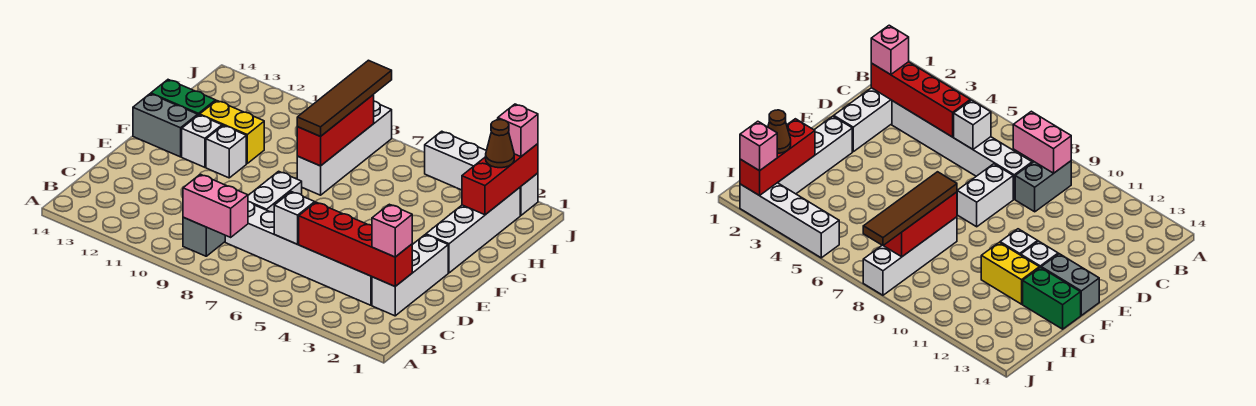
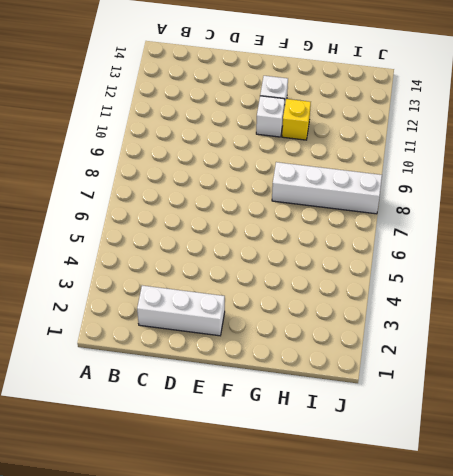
yellow 1x1 brick [282,99,311,140] -> yellow 1x2 brick [200,101,264,163]
none -> grey 1x2 brick [183,217,225,256]
none -> white 1x6 brick [225,202,372,305]
none -> white 1x2 brick [248,171,302,212]

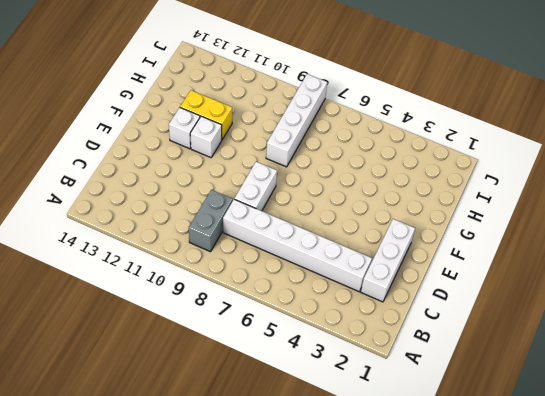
none -> white 1x4 brick [426,188,520,273]
none -> grey 1x2 brick [133,94,198,157]
none -> green 1x2 brick [151,80,216,115]

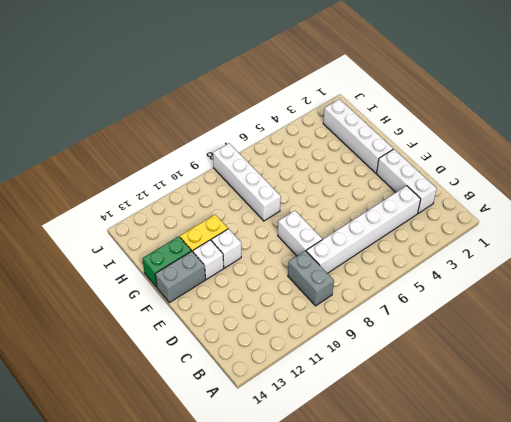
none -> white 1x4 brick [425,131,538,215]
none -> pink 1x2 brick [183,174,248,237]
none -> red 1x4 brick [299,202,412,286]

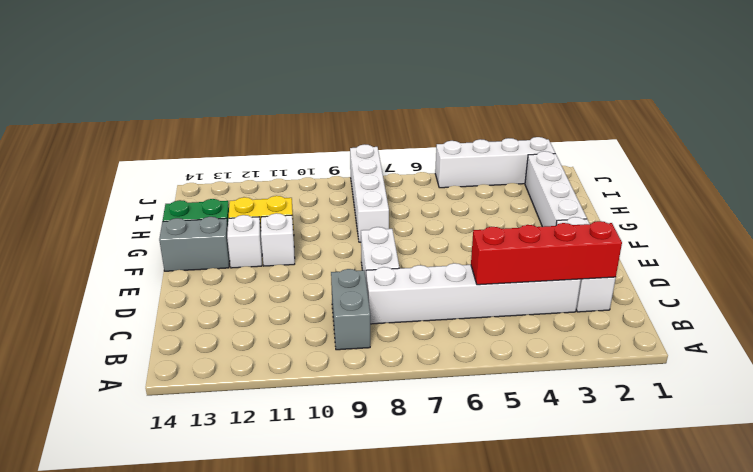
none -> pink 1x2 brick [183,174,248,237]
none -> white 1x1 brick [274,192,315,244]
none -> red 1x3 brick [297,95,374,166]

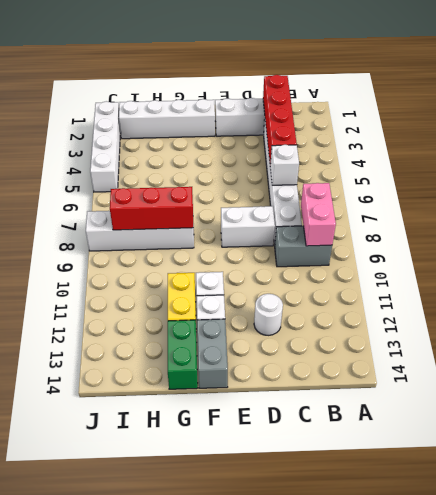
white 1x1 round brick [254,294,283,335] -> none
none -> red 1x3 brick [462,144,538,215]
none -> pink 1x1 brick [372,204,412,257]
none -> brown 1x4 tile [297,60,392,136]

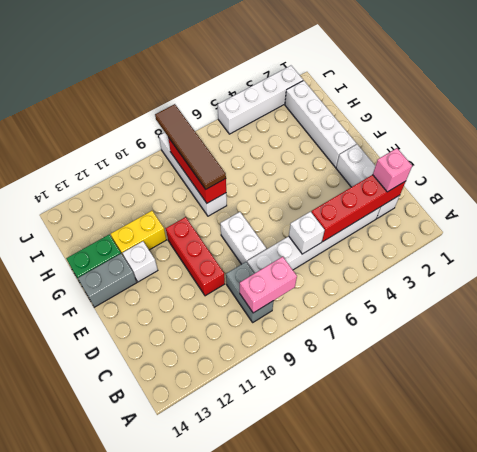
red 1x3 brick [166,217,225,296] -> red 1x3 brick moved to [462,144,538,215]
none -> white 1x1 brick [206,125,246,178]
none -> brown 1x1 cone [486,120,514,168]
none -> pink 1x1 brick [498,104,538,157]

